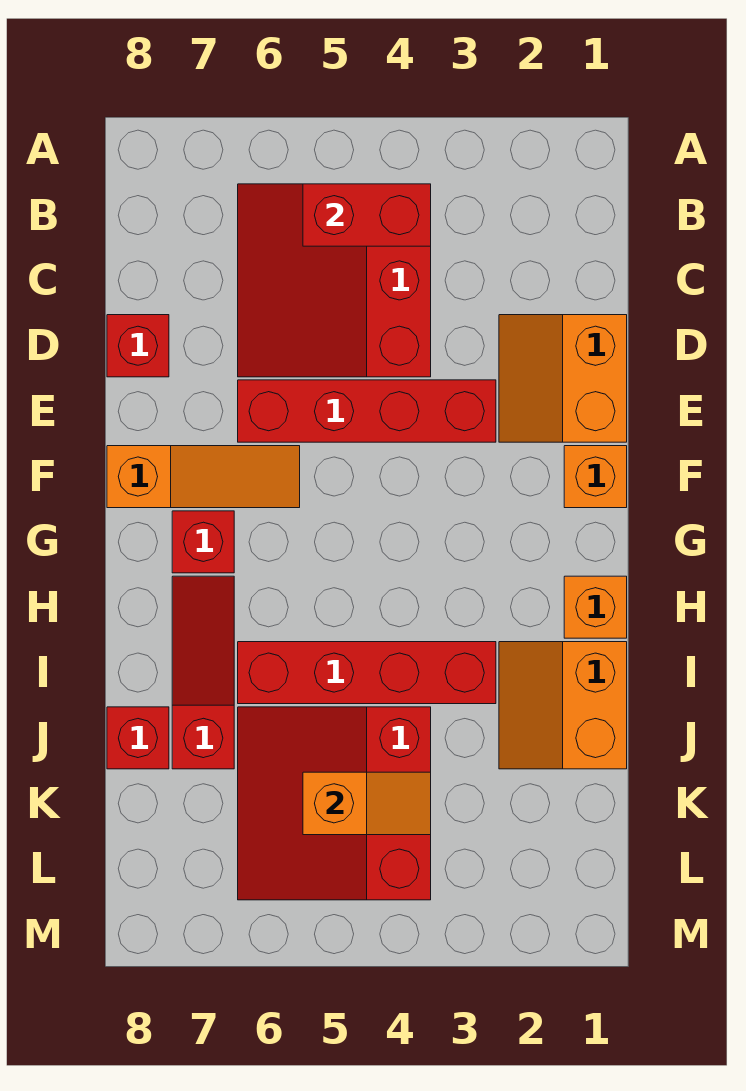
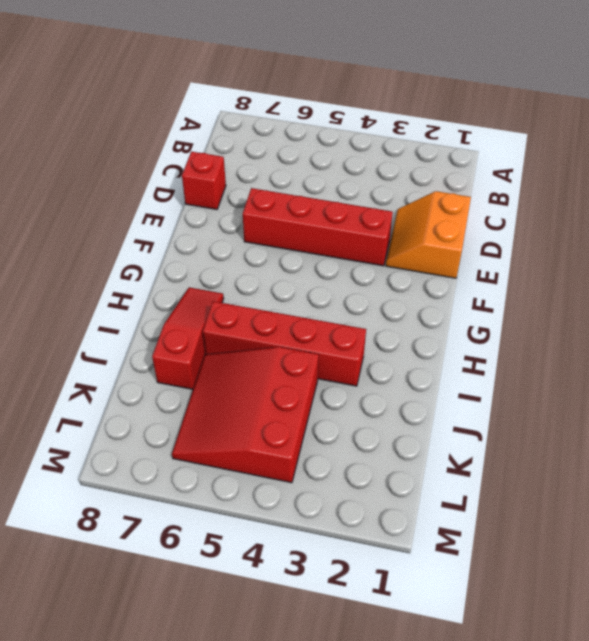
none -> red 3x3 slope [238,184,431,377]
none -> orange 1x1 brick [564,446,627,508]
none -> orange 1x3 slope [107,446,300,508]

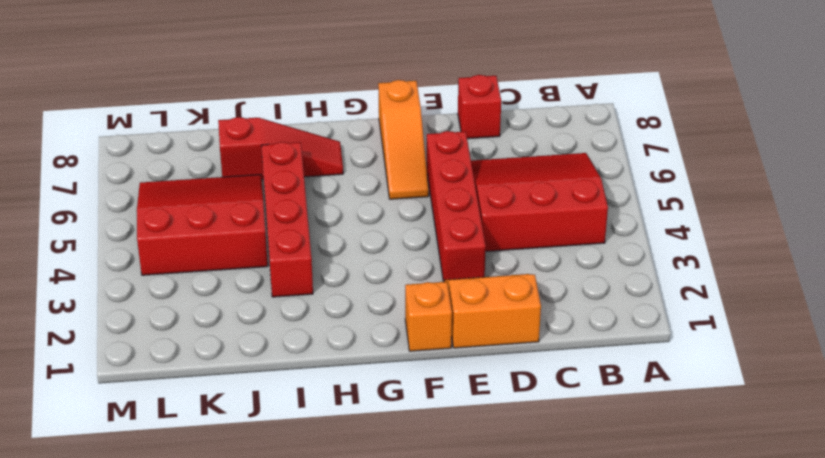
none -> red 1x1 brick [172,511,234,573]
none -> orange 1x1 brick [564,576,627,638]
none -> orange 2x2 slope [499,642,627,769]

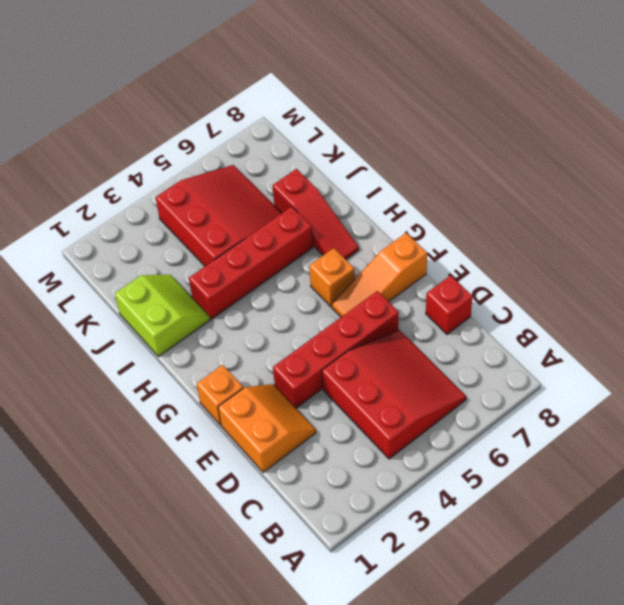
orange 1x1 brick [309,248,355,306] -> orange 1x1 brick moved to [564,576,627,638]
lime 2x2 slope [115,275,210,357] -> orange 2x2 slope [499,642,627,769]
none -> red 1x1 brick [172,511,234,573]
none -> red 1x1 brick [107,707,169,769]
none -> red 1x2 brick [303,184,431,246]

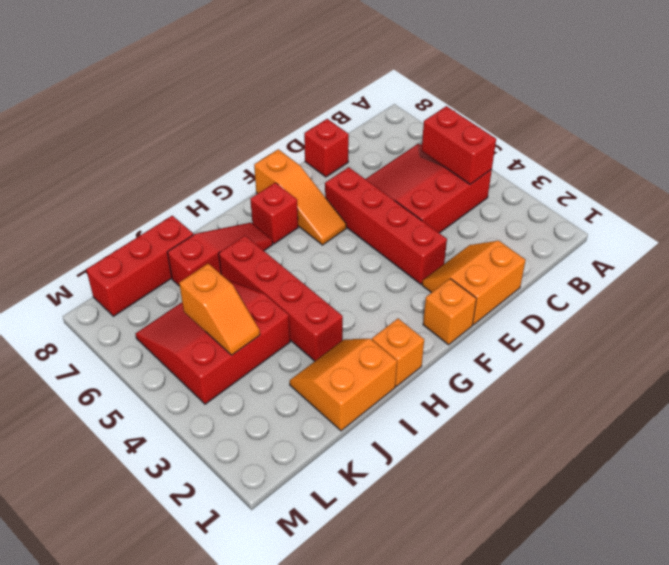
red 1x3 brick [86,216,194,316] -> red 1x1 brick [107,707,169,769]

